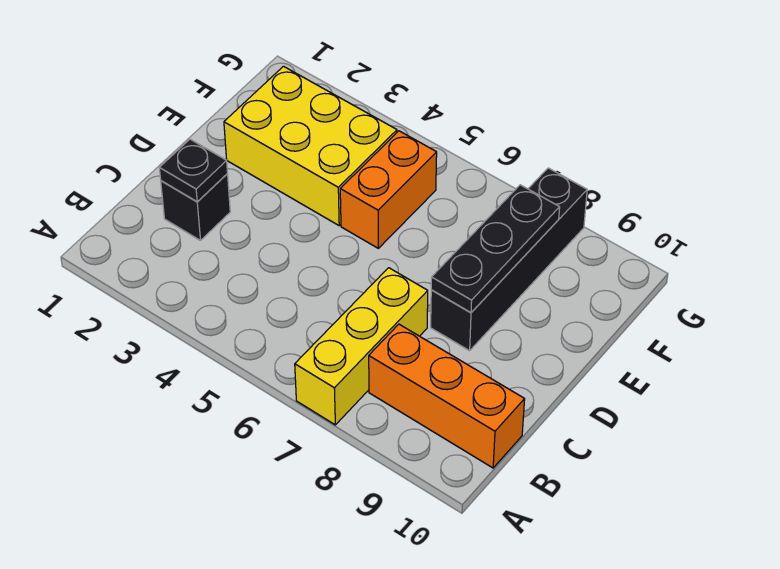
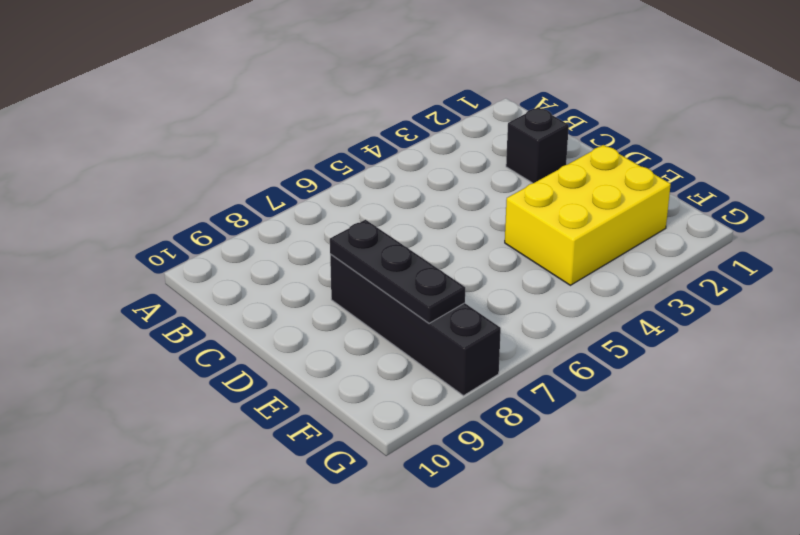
none -> yellow 1x3 brick [295,268,428,425]
none -> orange 1x3 brick [369,324,525,468]

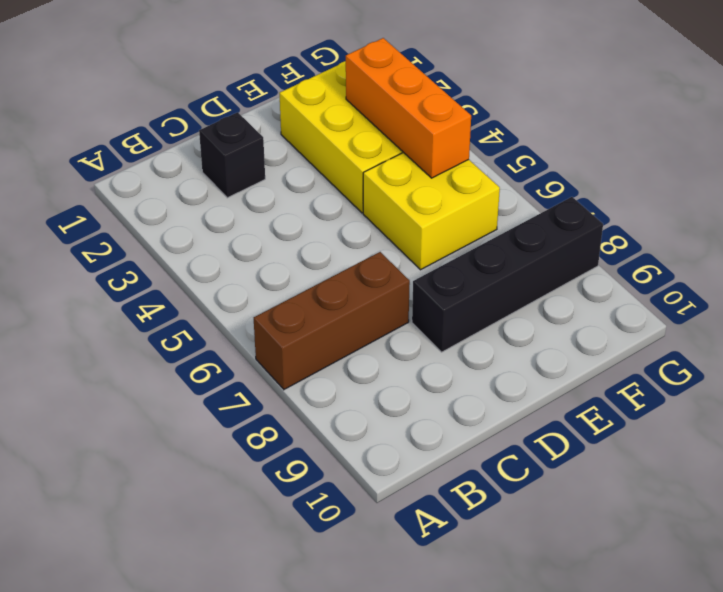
brown 1x3 brick [254,252,410,389] -> yellow 1x3 brick [295,268,428,425]
yellow 2x2 brick [363,152,500,270] -> orange 1x2 brick [340,131,437,248]
orange 1x3 brick [346,38,471,178] -> orange 1x3 brick moved to [369,324,525,468]
none -> black 1x1 plate [159,139,228,202]
none -> black 1x3 plate [431,185,560,312]

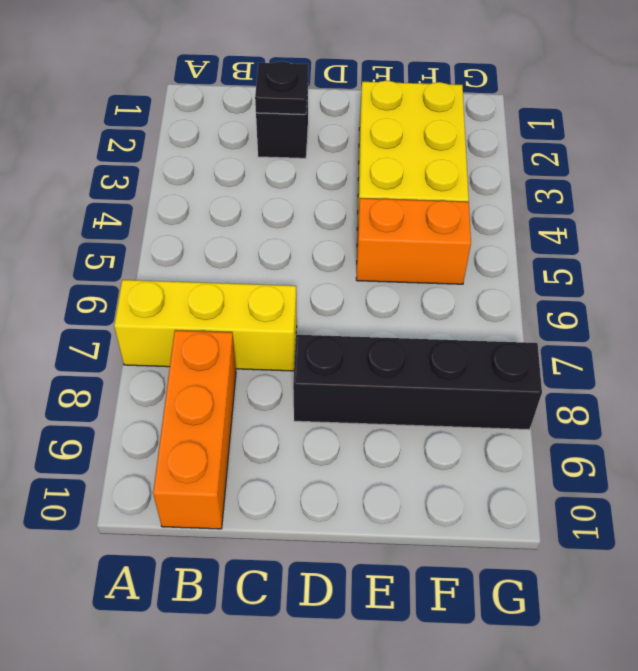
none -> black 1x3 plate [431,185,560,312]

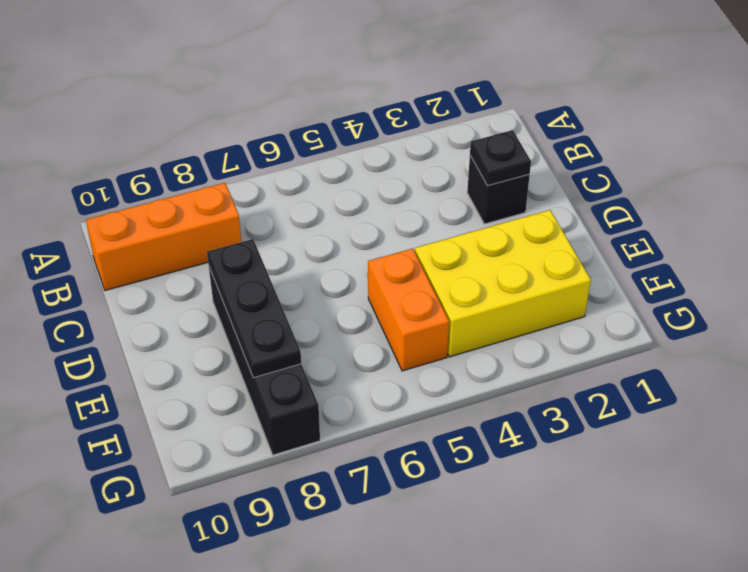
none -> yellow 1x3 brick [295,268,428,425]

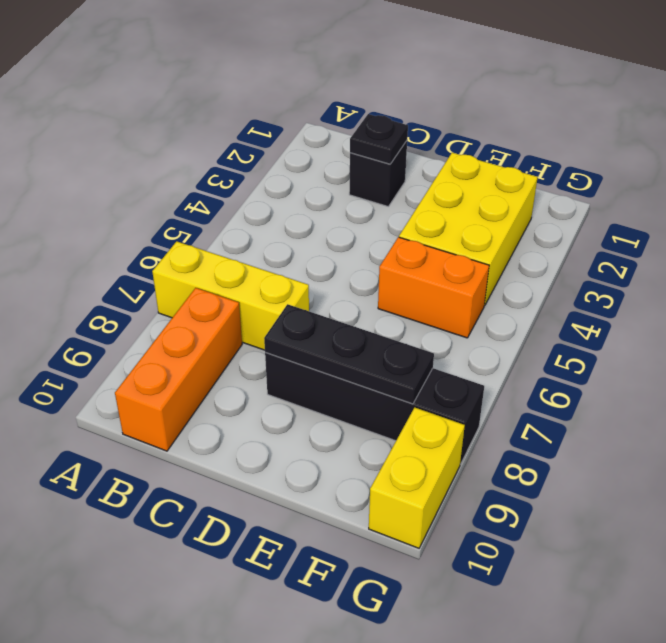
yellow 1x2 brick [369,407,465,548] -> none

